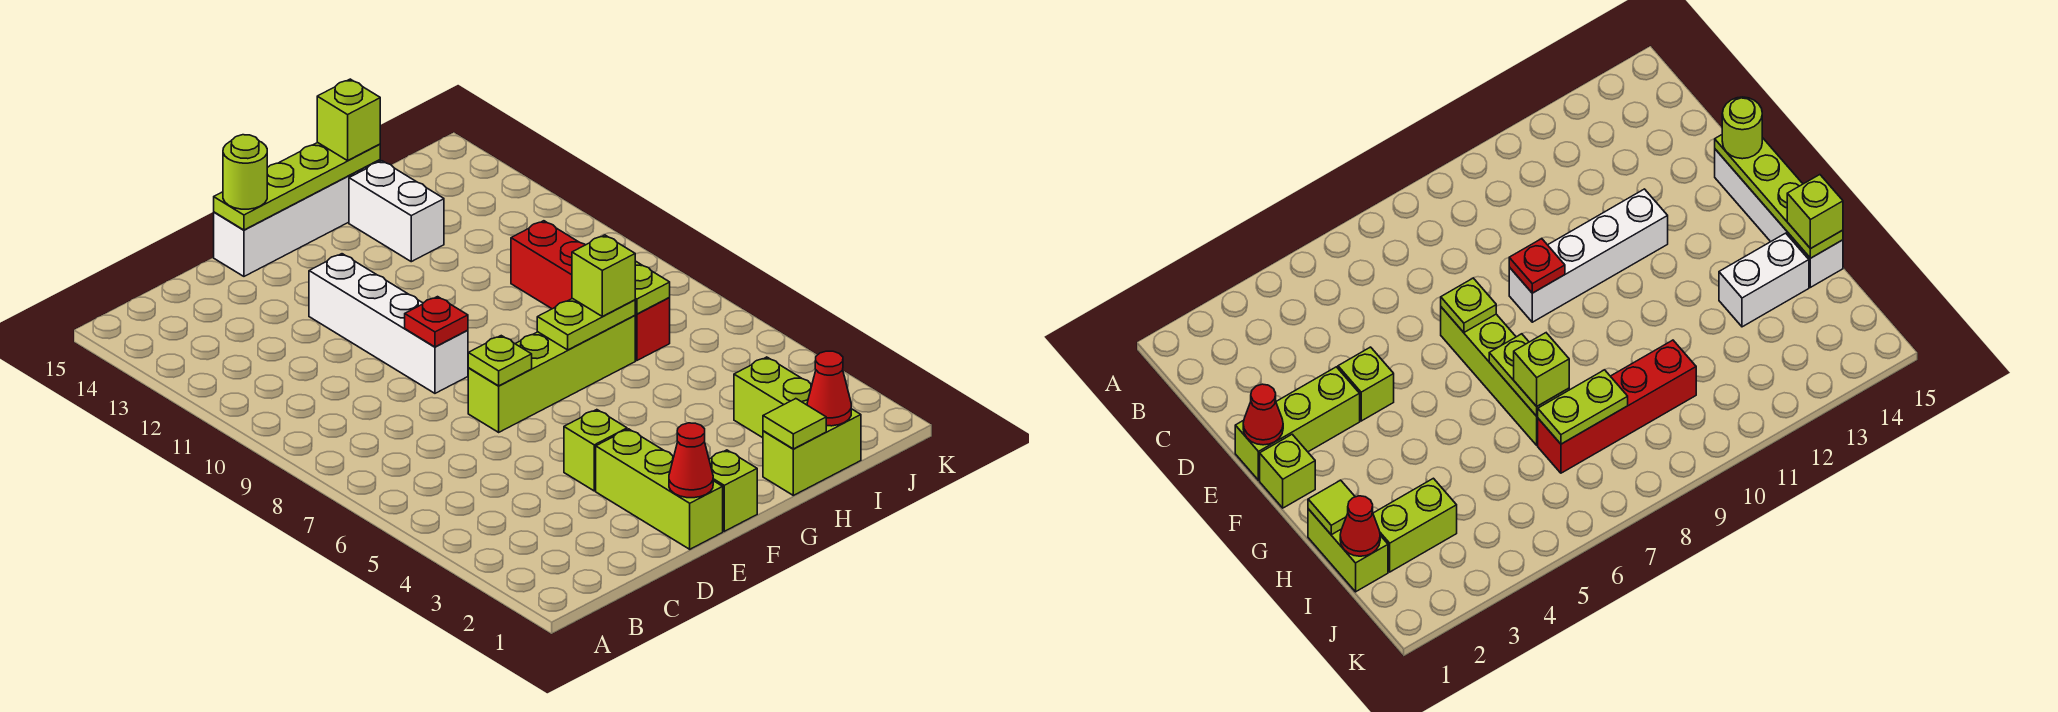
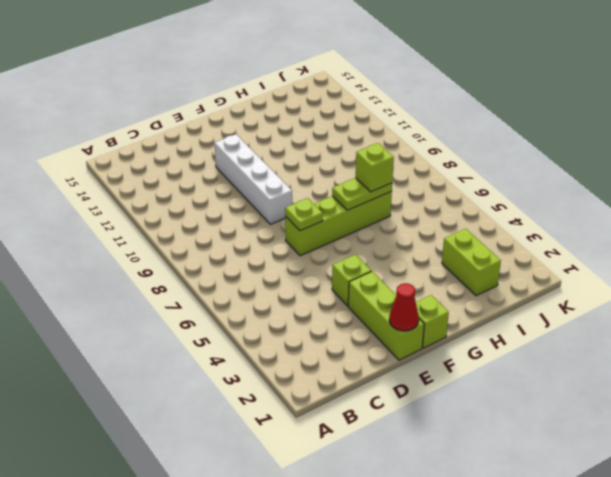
none -> white 1x4 brick [214,160,380,276]
none -> lime 1x2 brick [763,409,861,495]
none -> white 1x2 brick [349,161,444,262]

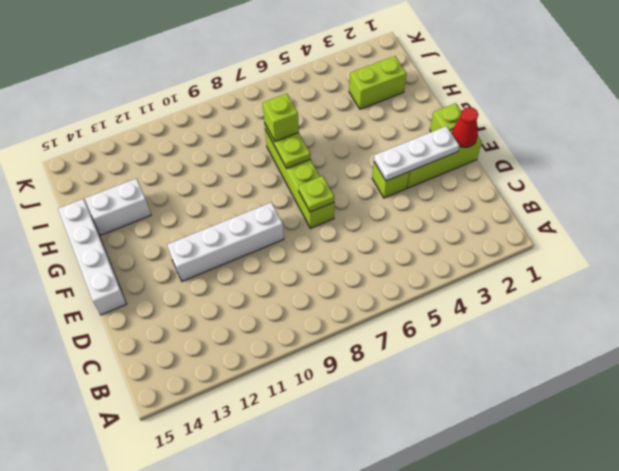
white 1x3 plate [374,126,459,181] -> none
none -> lime 1x2 brick [763,409,861,495]
none -> red 1x4 brick [511,221,670,361]
none -> red 1x1 plate [405,297,468,347]

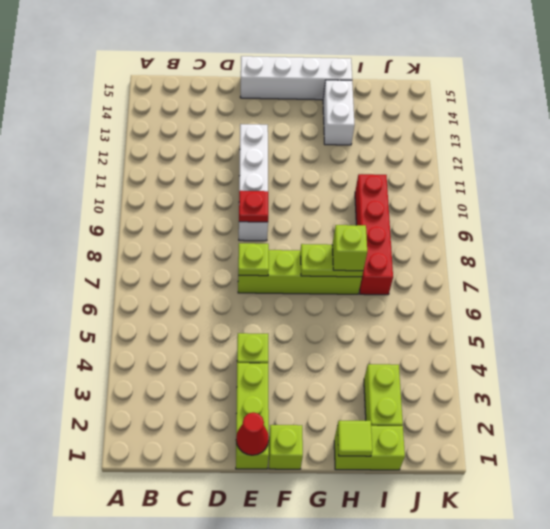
none -> lime 1x4 plate [214,143,380,230]
none -> red 1x1 cone [807,351,851,426]
none -> lime 1x2 plate [635,261,670,314]

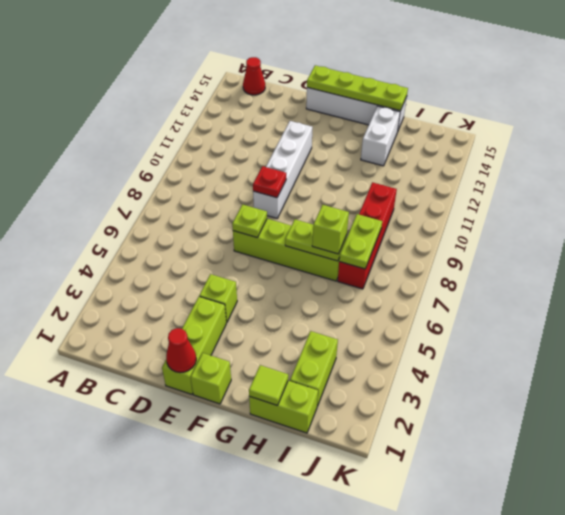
red 1x1 cone [243,57,265,95] -> red 1x1 cone moved to [807,351,851,426]
none -> lime 1x1 round brick [223,135,267,209]
none -> lime 1x1 brick [317,79,380,161]

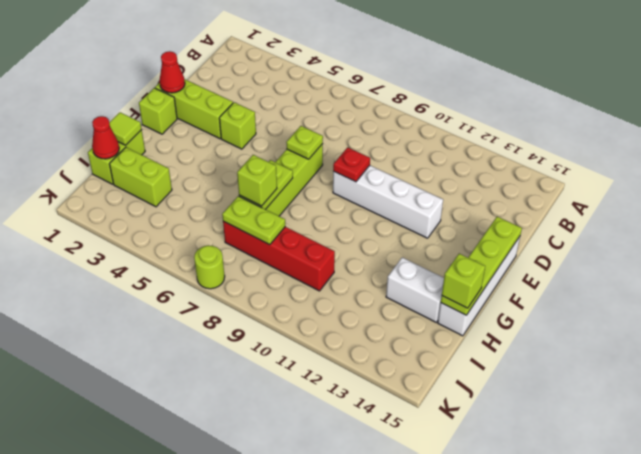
lime 1x1 round brick [194,245,225,289] -> lime 1x1 round brick moved to [223,135,267,209]

